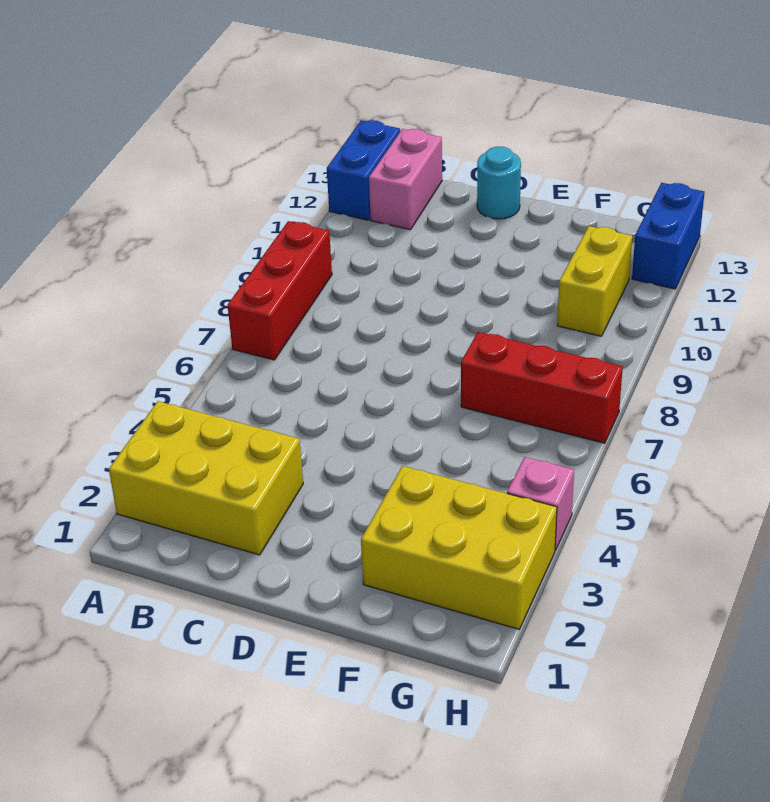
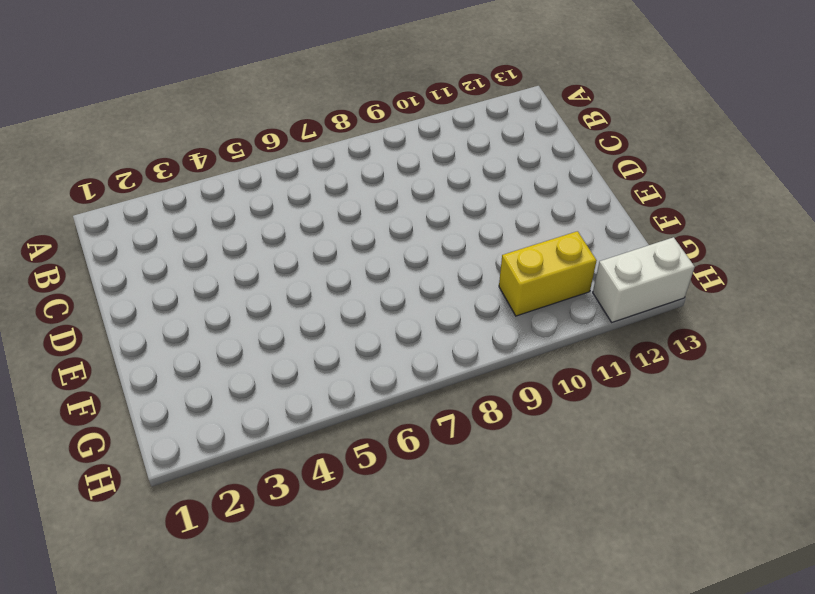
white 1x2 brick [593,237,695,322] -> blue 1x2 brick [632,183,705,289]
none -> yellow 2x3 brick [109,401,303,555]
none -> red 1x3 brick [228,221,332,360]

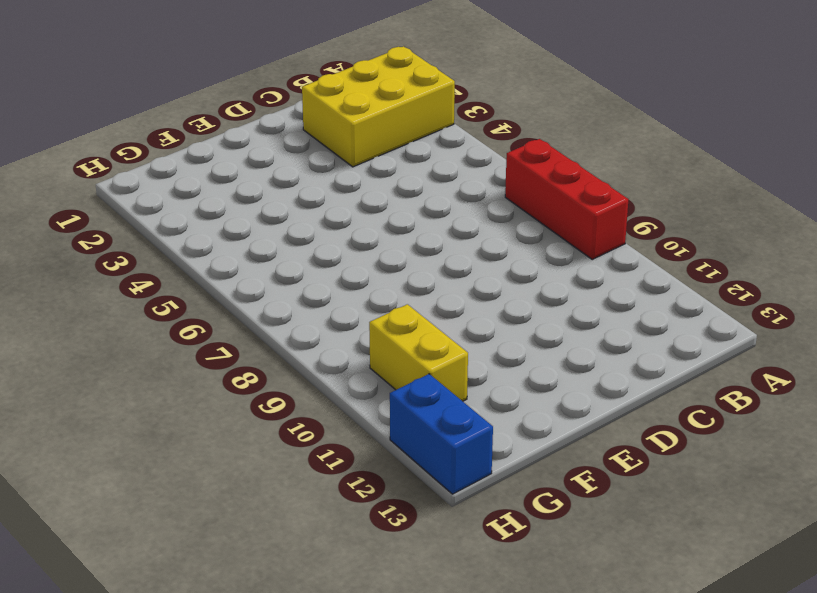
none -> blue 1x2 brick [327,120,400,220]
none -> pink 1x2 brick [369,129,442,230]

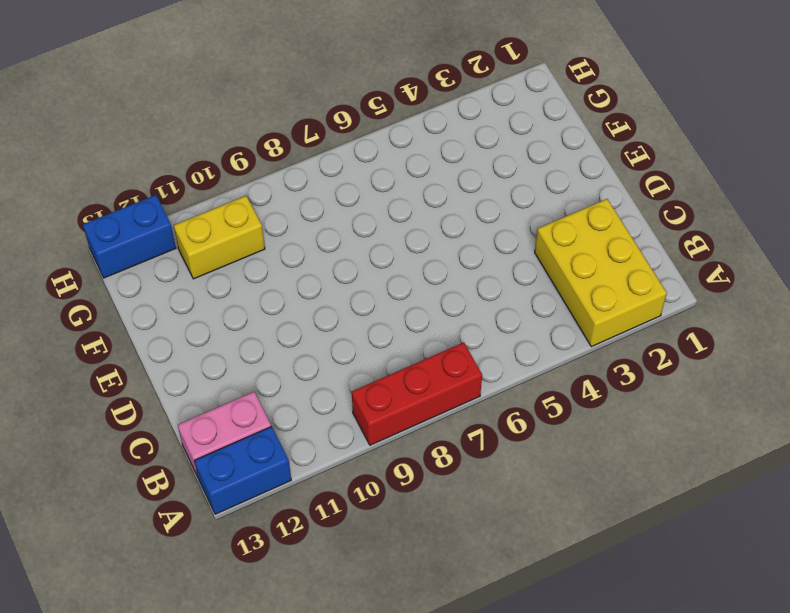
none -> cyan 1x1 round brick [477,147,521,219]
none -> yellow 2x3 brick [361,466,557,629]

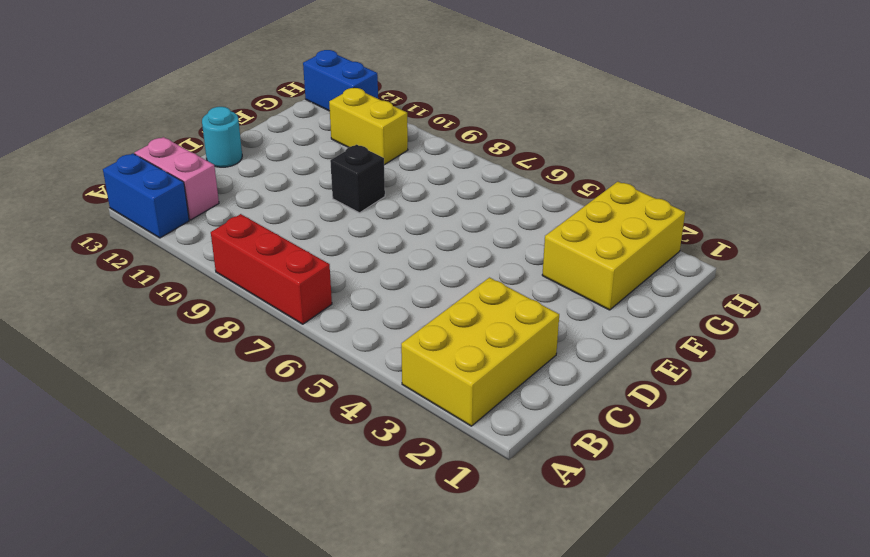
black 1x1 brick [330,145,385,213] -> none
none -> red 1x3 brick [461,332,623,443]
none -> pink 1x1 brick [507,457,574,550]

